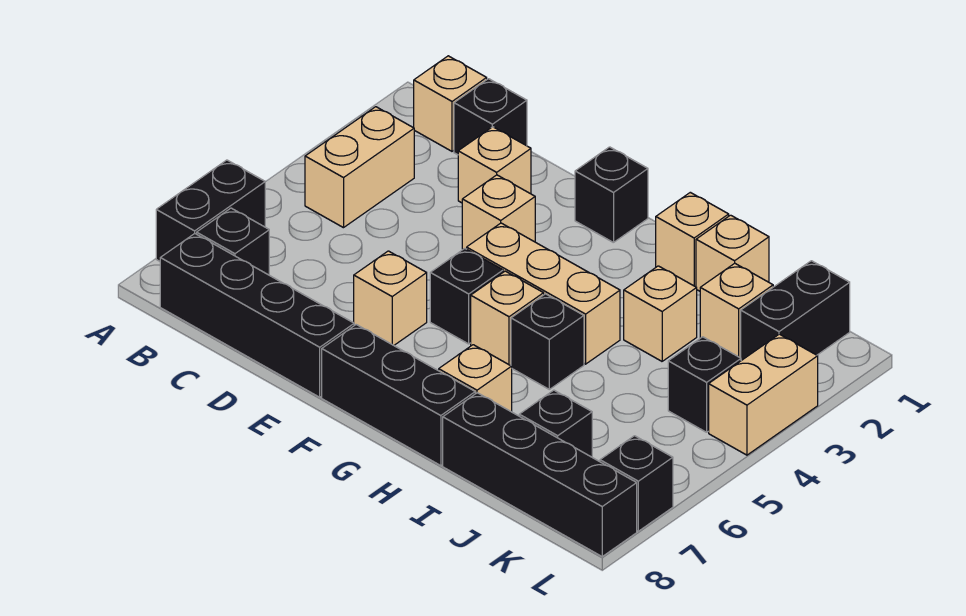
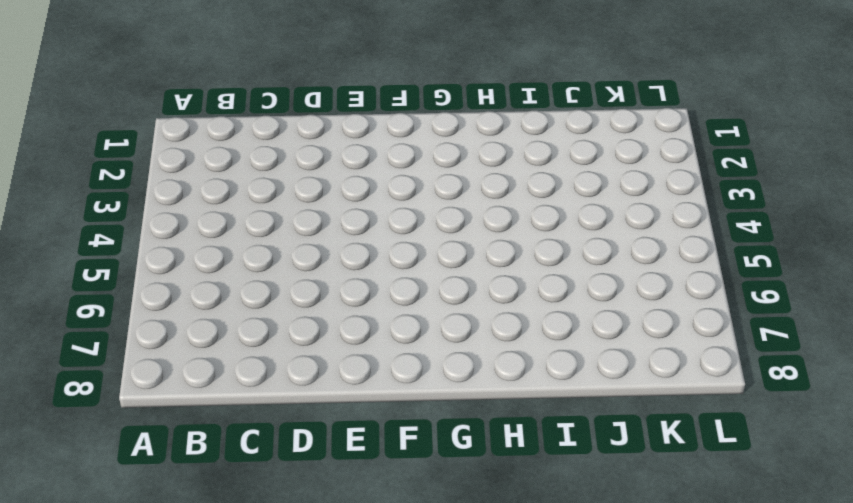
none -> black 1x2 brick [156,160,265,261]
none -> tan 1x1 brick [414,56,487,151]
none -> tan 1x2 brick [305,107,414,228]

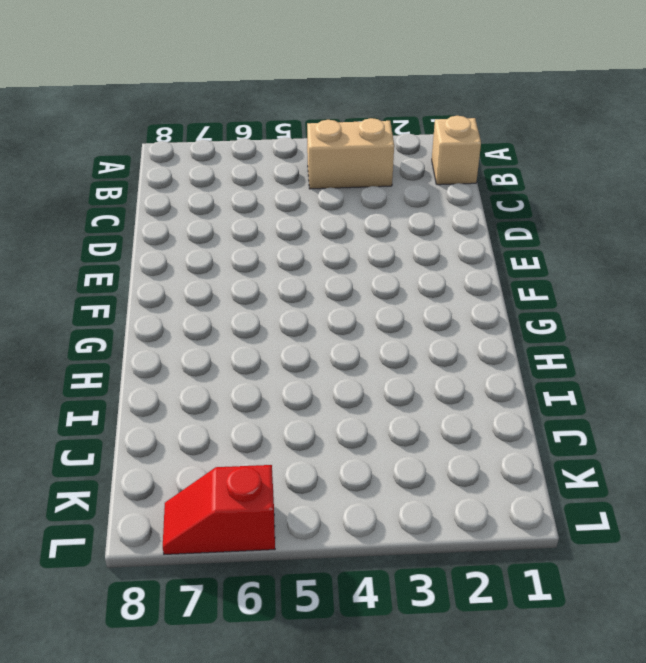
red 1x2 slope [163,465,275,554] -> black 1x1 brick [600,436,673,531]
none -> black 1x2 brick [156,160,265,261]
none -> black 1x1 brick [197,208,269,275]
none -> black 1x4 brick [160,234,354,397]

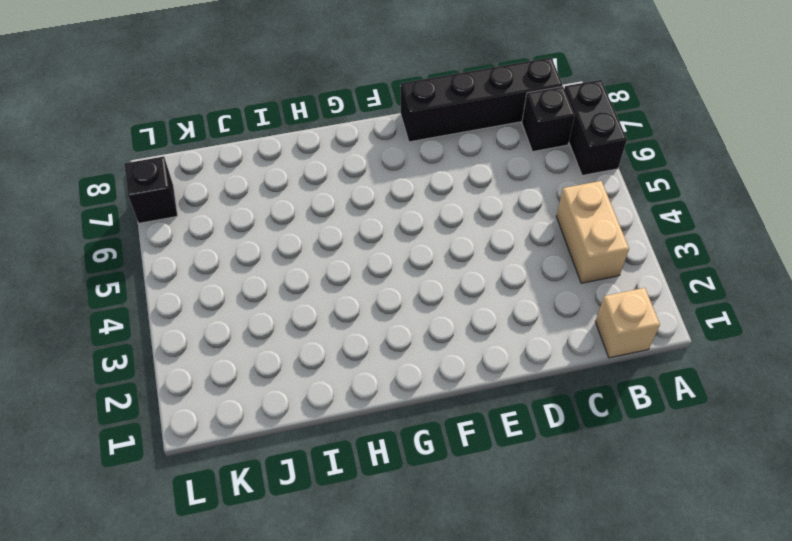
none -> black 1x1 brick [454,79,527,155]
none -> tan 1x1 brick [458,127,531,203]
none -> tan 1x1 brick [462,175,535,249]

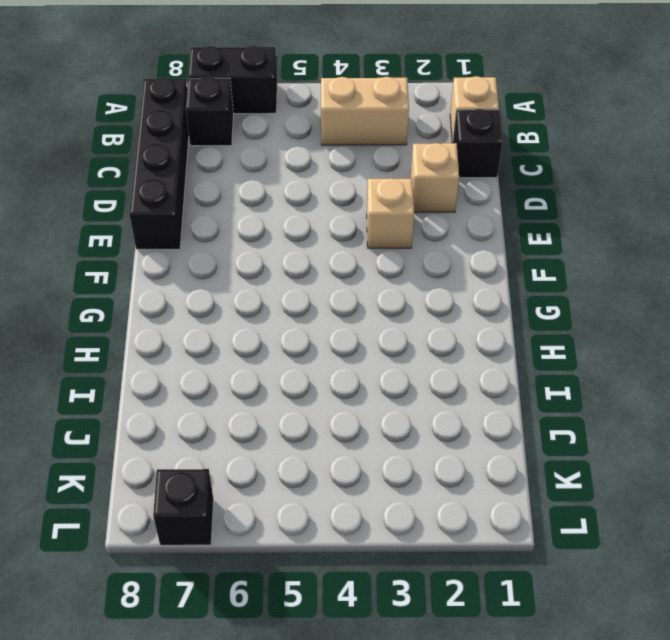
none -> tan 1x1 brick [354,251,427,345]
none -> black 1x1 brick [575,147,648,243]
none -> tan 1x3 brick [467,223,620,364]

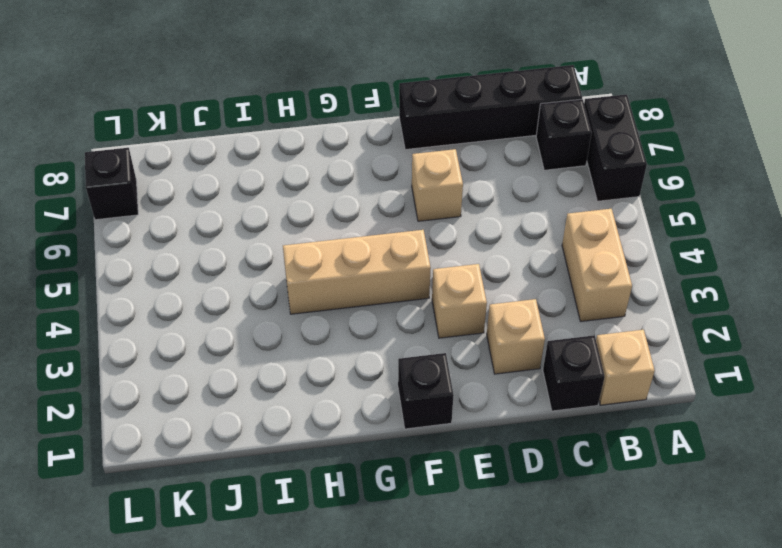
none -> black 1x1 brick [430,248,503,344]
none -> black 1x3 brick [322,325,475,466]
none -> tan 1x1 brick [471,271,544,366]

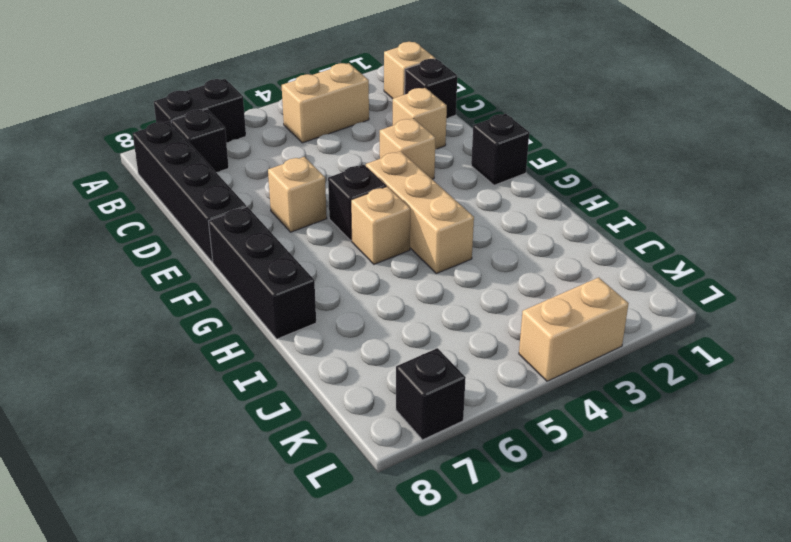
none -> tan 1x1 brick [656,192,729,287]
none -> black 1x1 brick [511,294,584,389]
none -> tan 1x1 brick [439,345,512,412]

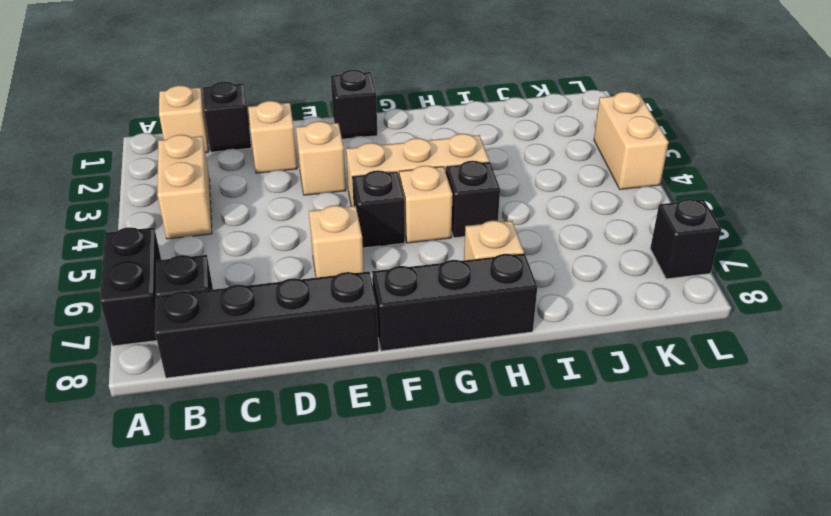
none -> tan 1x1 brick [656,192,729,287]
none -> tan 1x1 brick [696,215,769,291]
none -> tan 1x1 brick [624,266,697,361]

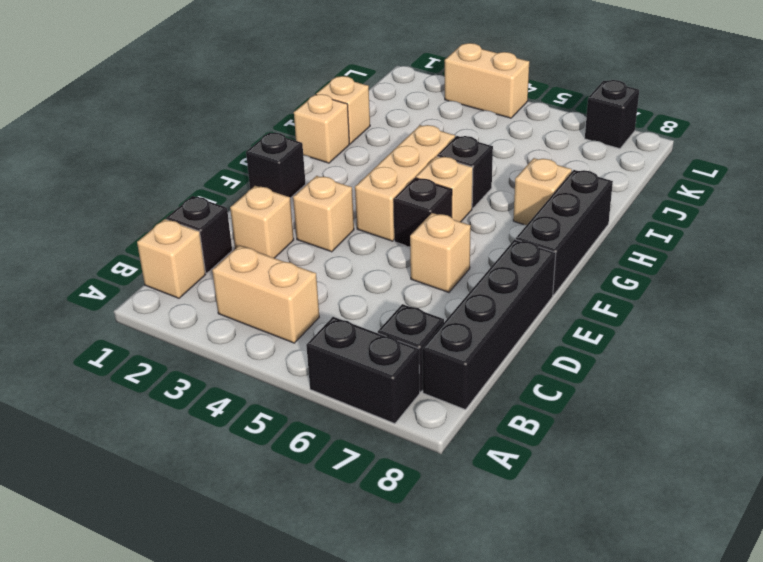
none -> tan 1x1 brick [624,266,697,361]
none -> black 1x4 brick [443,393,637,556]
none -> tan 1x1 brick [700,263,773,358]

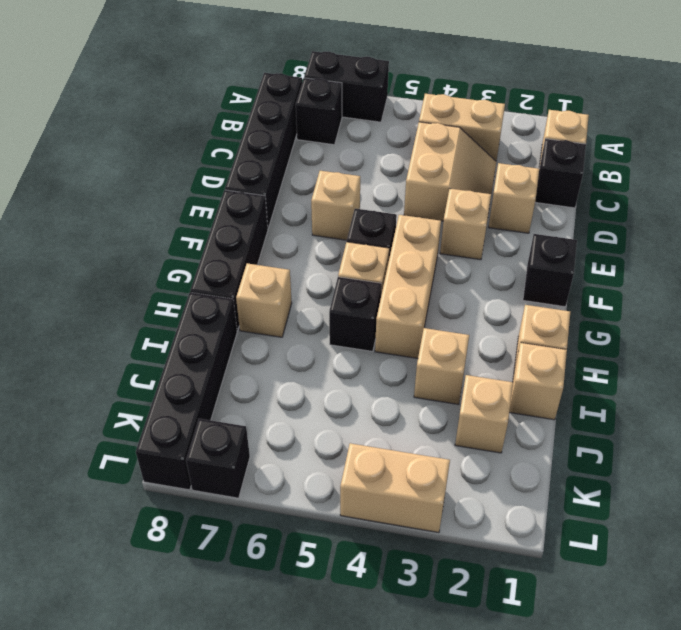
tan 2x2 slope [404,122,496,221] -> none
none -> black 1x1 brick [519,390,592,457]
none -> black 1x2 brick [741,261,850,361]
none -> black 1x1 brick [668,337,741,432]

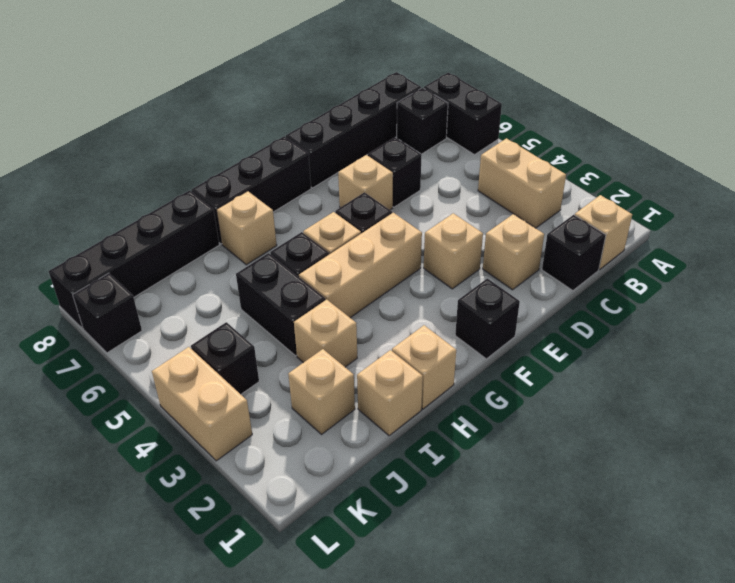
black 1x1 brick [368,137,422,207] -> black 1x1 brick moved to [519,390,592,457]
black 1x2 brick [236,253,325,356] -> black 1x2 brick moved to [741,261,850,361]

